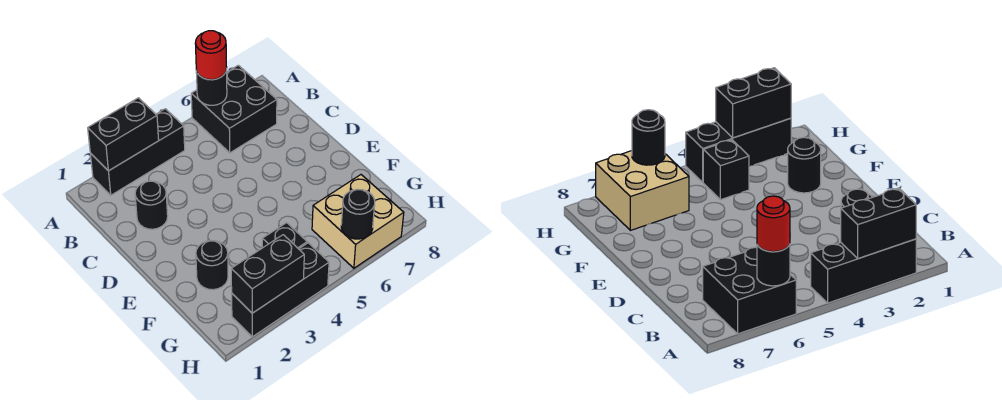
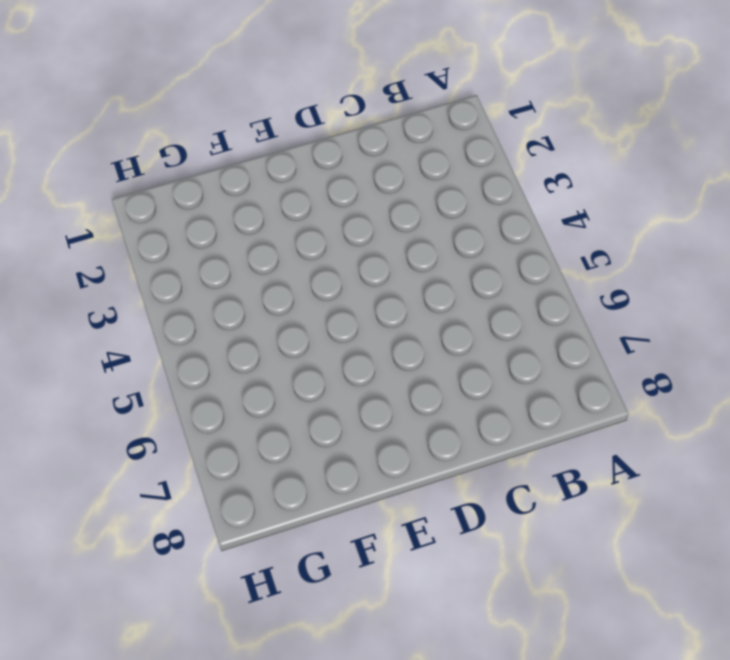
none -> black 1x3 brick [90,109,185,195]
none -> black 2x2 brick [191,65,277,153]
none -> black 1x1 round brick [135,181,168,229]

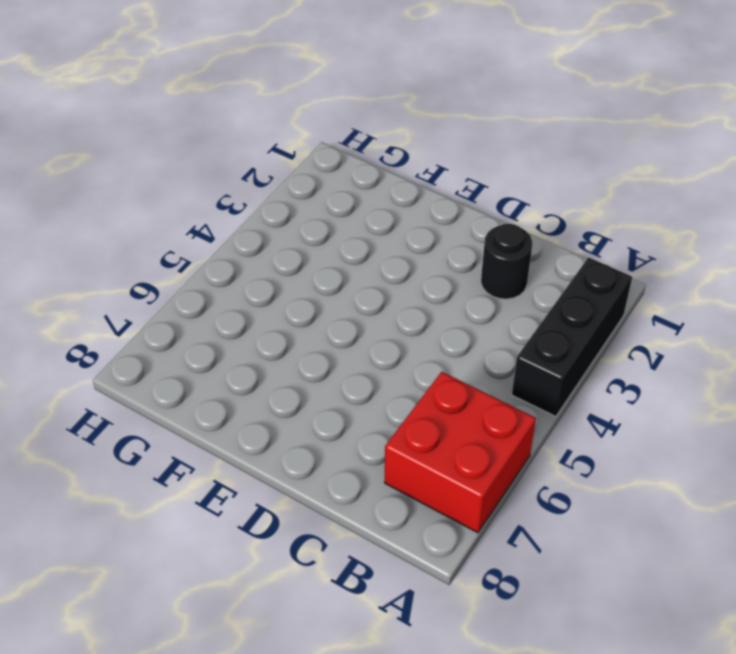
red 2x2 brick [385,372,536,533] -> black 2x2 brick [191,65,277,153]
none -> black 1x1 round brick [196,241,228,290]
none -> black 1x1 brick [262,223,307,249]
none -> tan 2x2 brick [312,175,404,268]

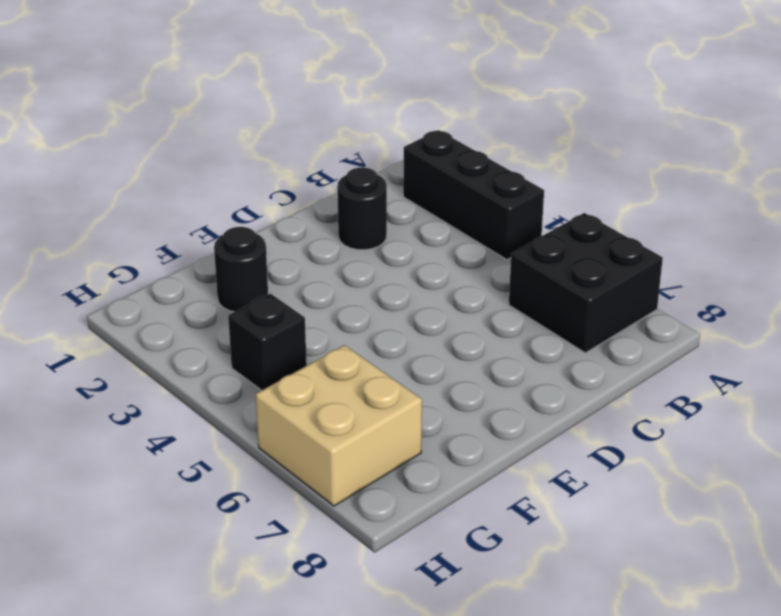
none -> black 1x3 brick [232,243,329,337]
none -> black 1x2 brick [88,98,159,171]
none -> black 1x1 round brick [196,69,227,105]

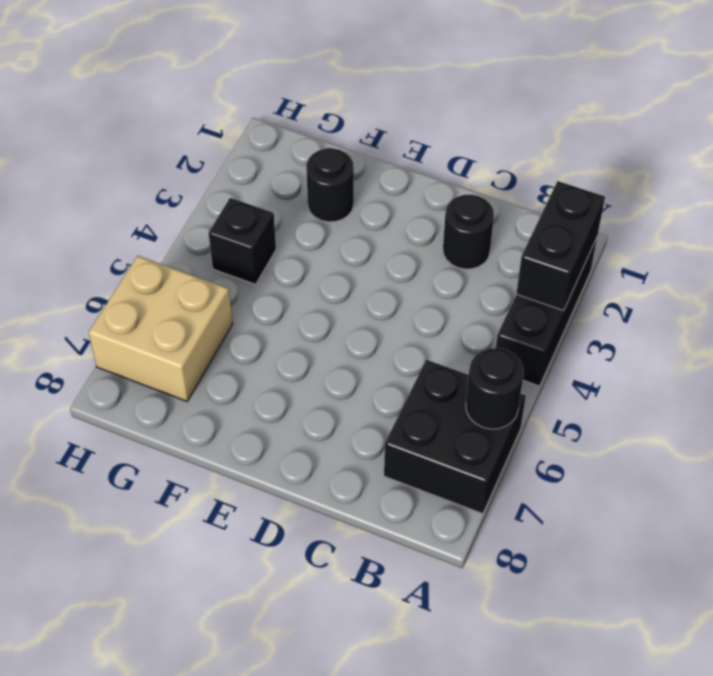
none -> black 1x3 brick [232,243,329,337]
none -> black 1x2 brick [231,235,304,313]
none -> black 1x1 round brick [341,189,375,239]

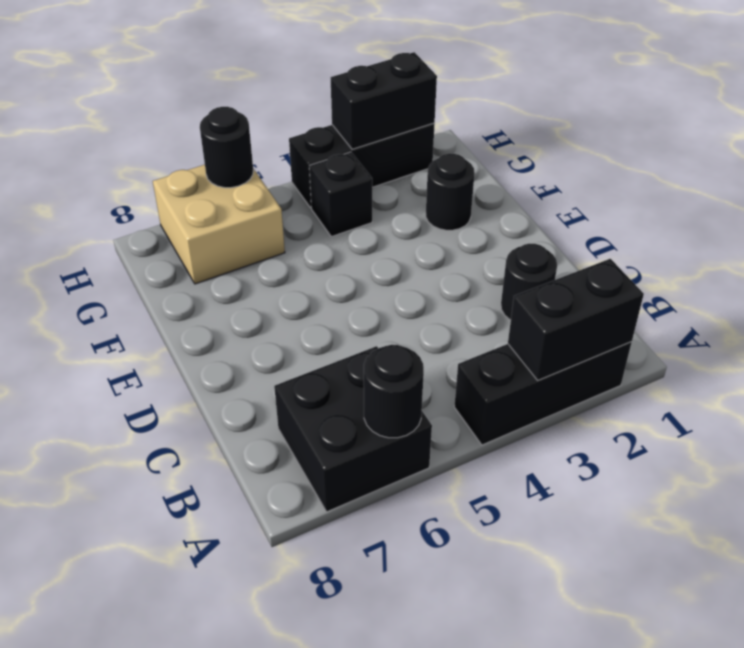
none -> red 1x1 round brick [195,31,227,80]

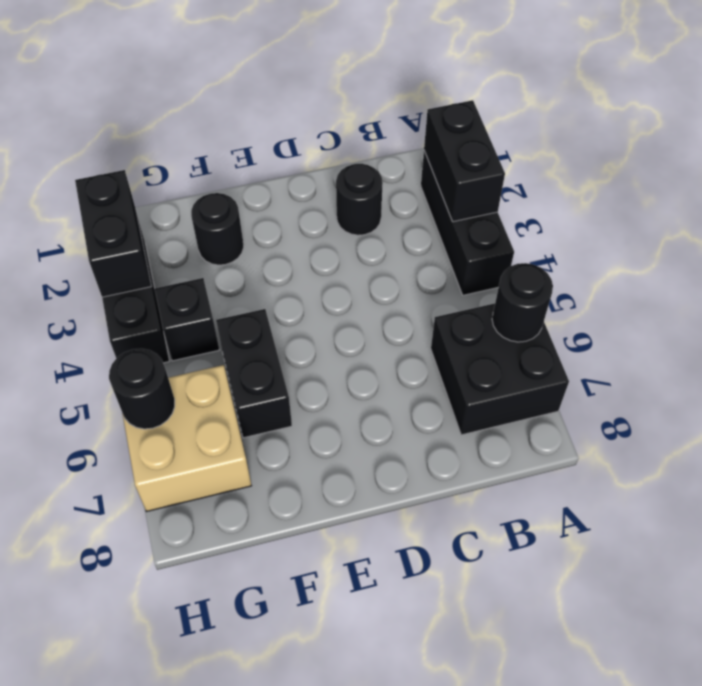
black 1x2 brick [216,309,292,438] -> none
none -> red 1x1 round brick [195,31,227,80]

